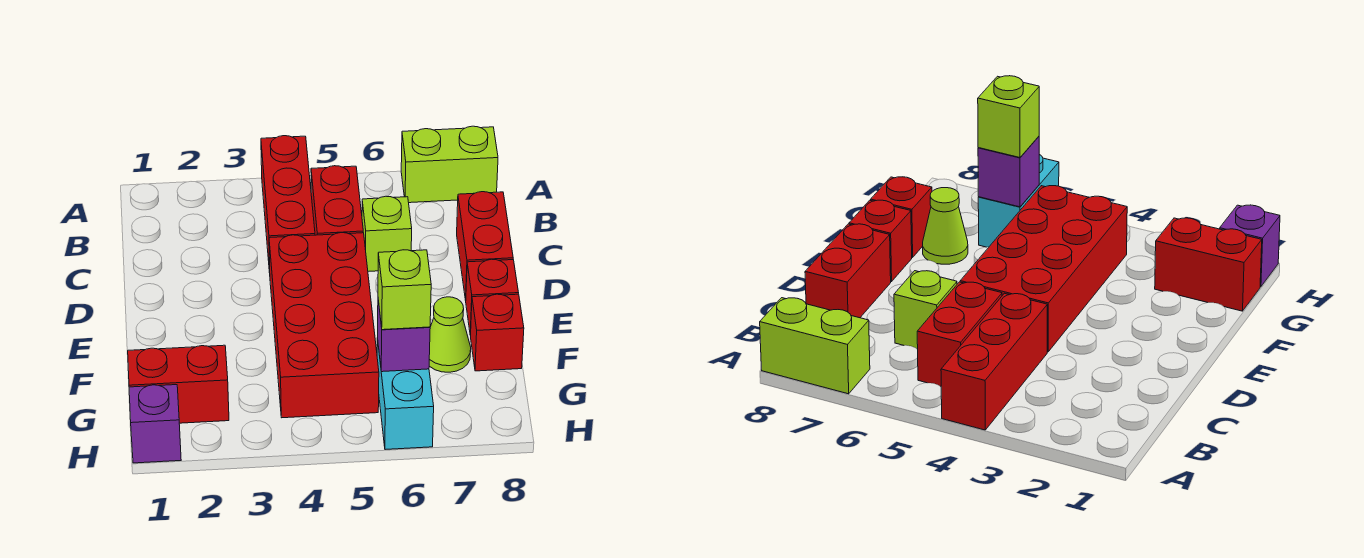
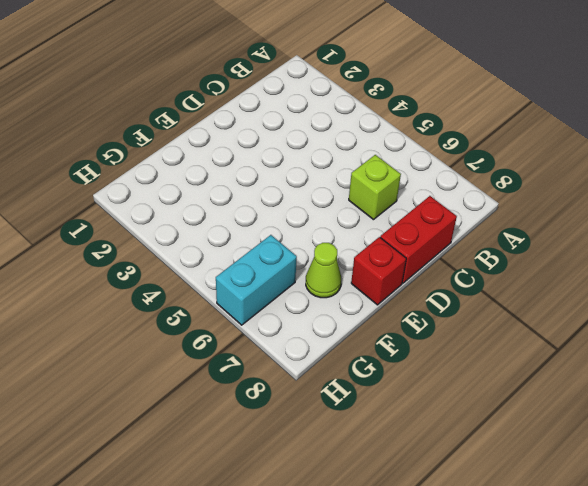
none -> red 1x3 brick [261,136,315,273]
none -> lime 1x2 brick [401,126,498,203]
none -> red 1x2 brick [311,166,363,235]

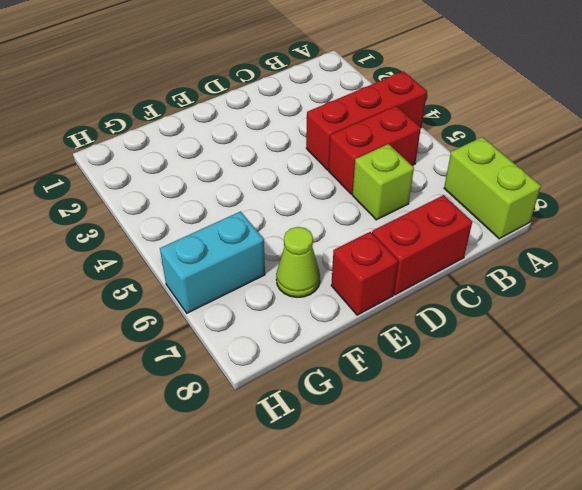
none -> red 2x4 brick [269,233,379,418]
none -> red 1x1 brick [471,294,524,371]
none -> red 1x2 brick [128,345,229,423]

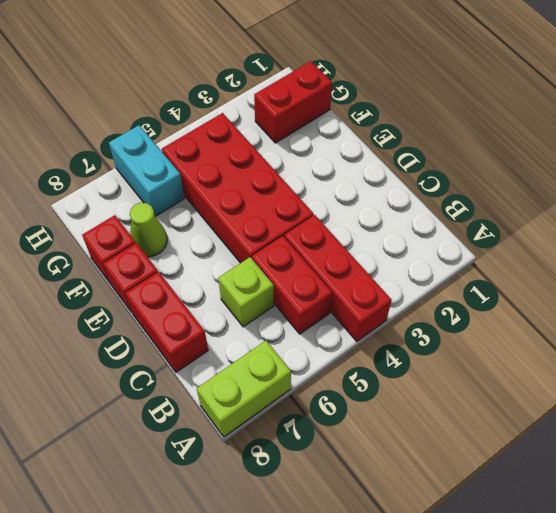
none -> purple 1x1 brick [129,385,181,463]
none -> purple 1x1 brick [378,300,430,372]
none -> lime 1x1 brick [378,250,431,330]

